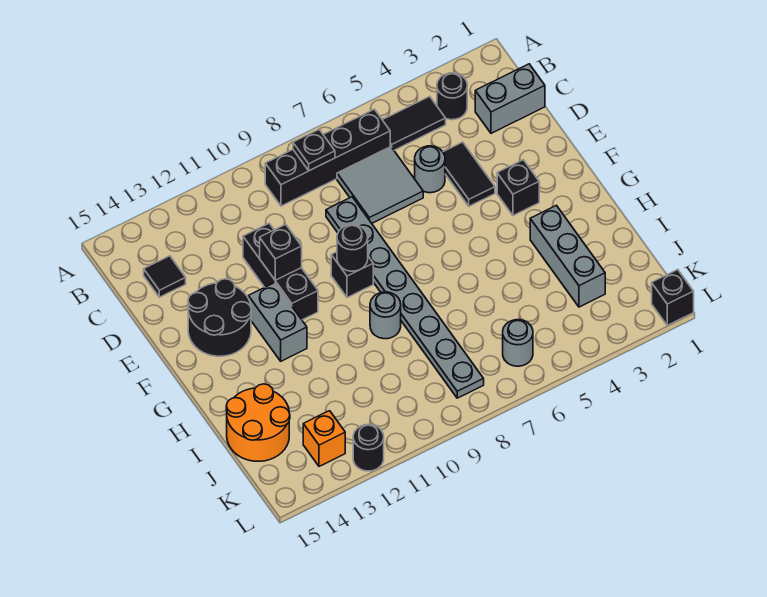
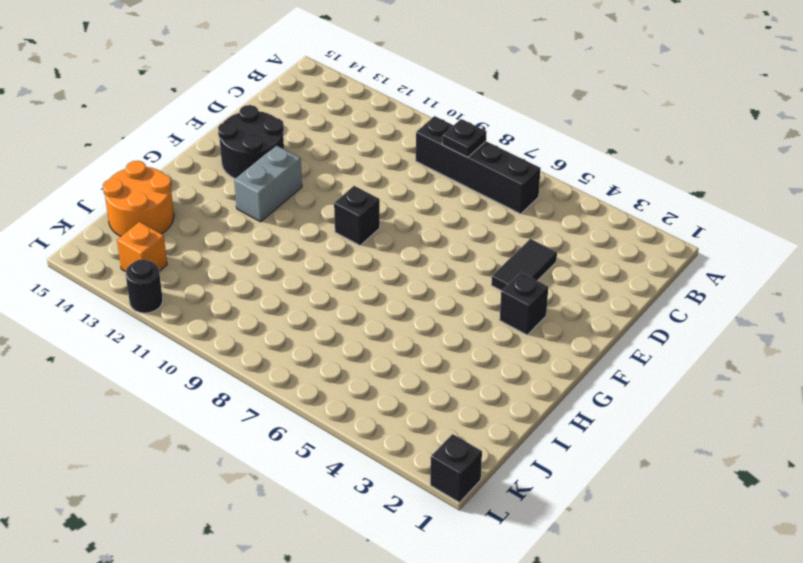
none -> black 1x1 round brick [437,73,467,120]
none -> black 1x2 tile [383,96,446,150]
none -> grey 1x2 brick [475,64,545,133]

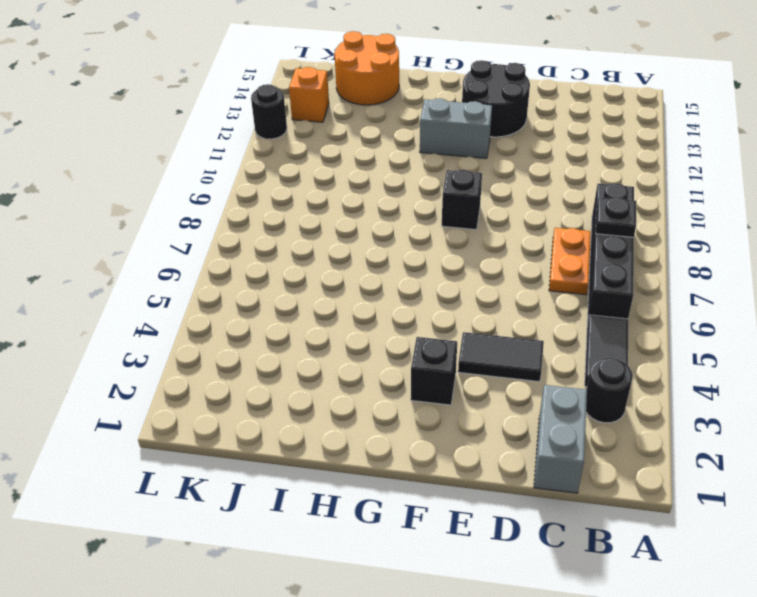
orange 1x2 plate [549,228,591,295] -> grey 2x2 tile [337,147,423,223]
none -> black 1x1 tile [144,256,186,297]
none -> grey 1x1 round brick [415,146,445,193]
none -> grey 1x8 plate [326,197,484,398]

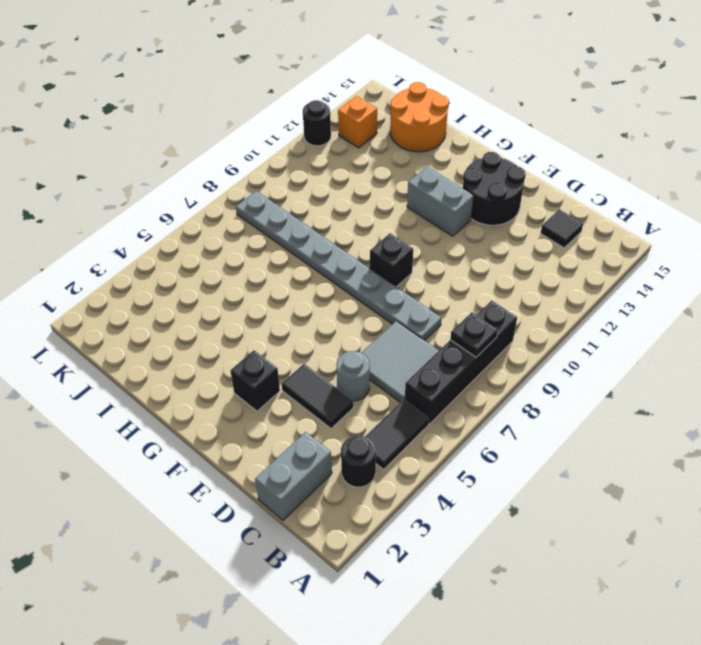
none -> black 1x3 brick [243,223,318,320]
none -> grey 1x3 brick [530,205,605,307]
none -> grey 1x1 round brick [370,292,401,339]

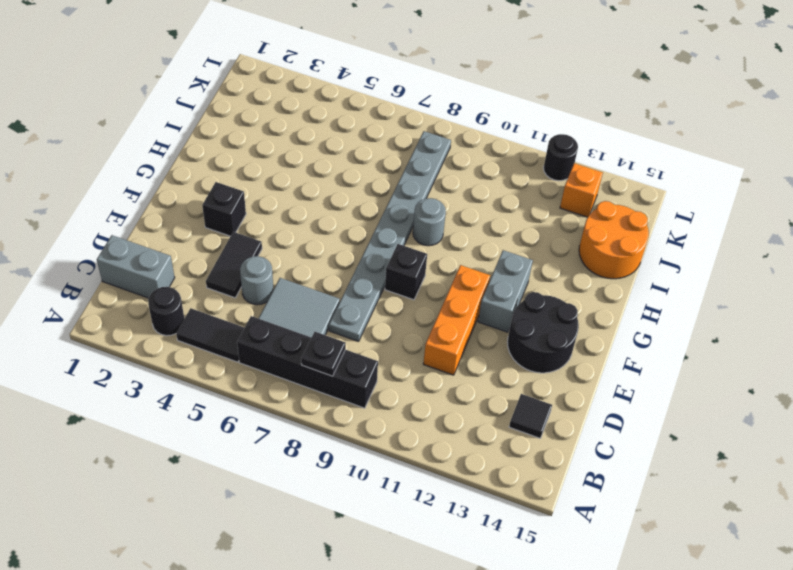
orange 1x3 brick [423,265,490,375] -> black 1x3 brick [243,223,318,320]
none -> grey 1x3 brick [530,205,605,307]
none -> grey 1x1 round brick [503,320,533,366]
none -> black 1x1 brick [652,270,694,325]

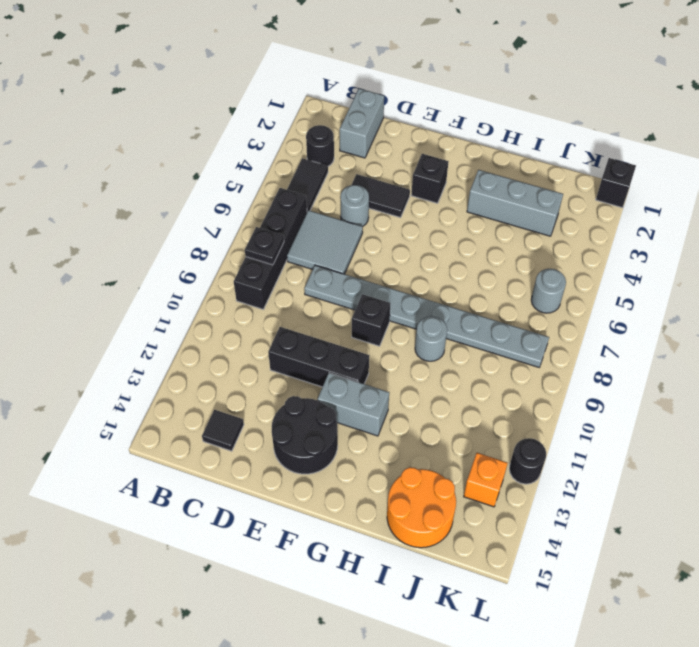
none -> black 1x1 brick [260,224,302,280]
none -> black 1x1 round brick [337,225,368,271]

